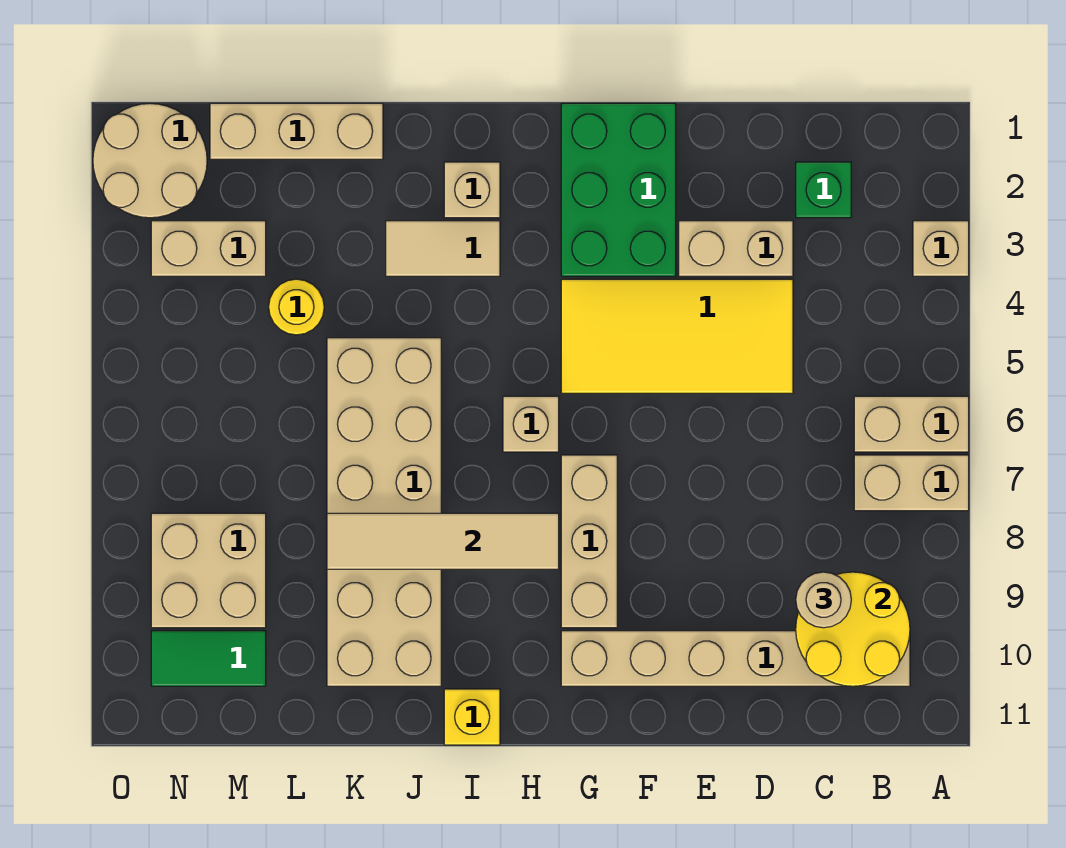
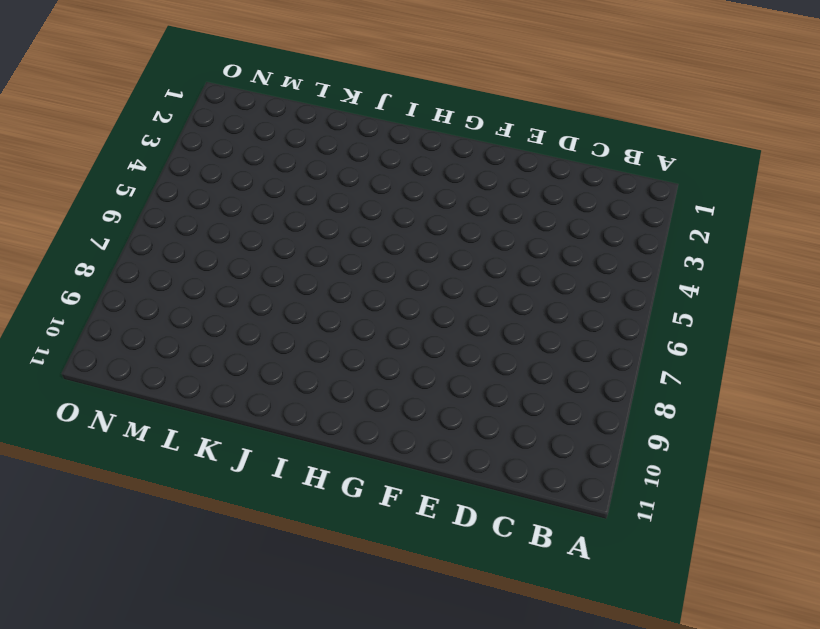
none -> tan 1x1 brick [913,221,969,276]
none -> tan 1x2 brick [854,396,969,452]
none -> tan 1x2 brick [854,455,969,511]

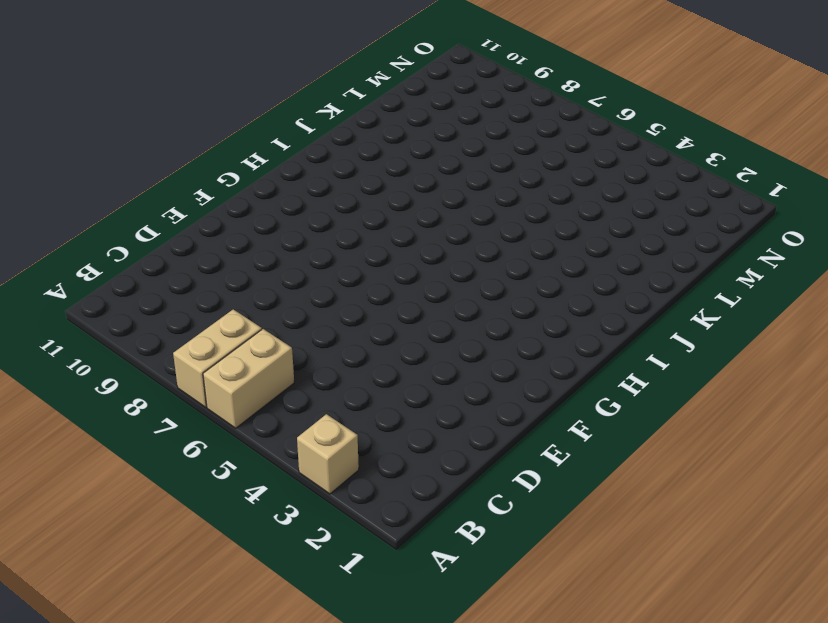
none -> tan 1x6 brick [561,631,910,686]
none -> green 1x1 brick [796,162,851,218]
none -> tan 1x2 brick [679,221,793,276]

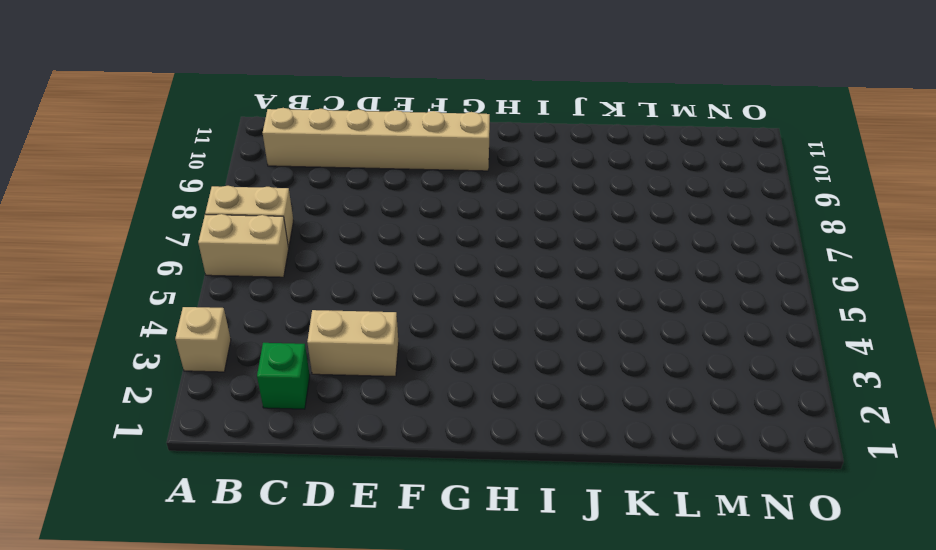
none -> yellow 2x4 tile [561,279,793,393]
none -> green 2x3 brick [561,103,676,276]
none -> tan 1x3 brick [561,455,617,628]

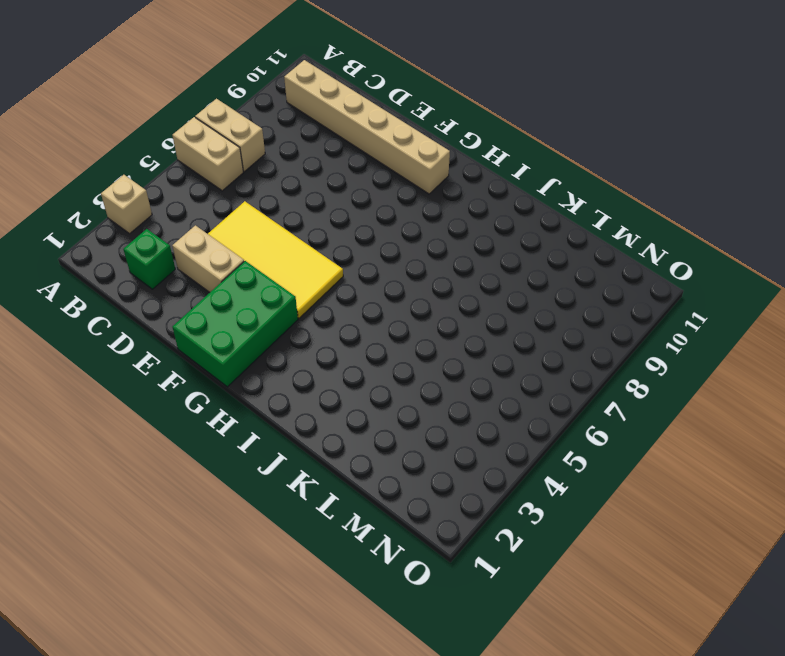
none -> tan 1x3 brick [561,455,617,628]
none -> tan 1x1 brick [503,396,559,452]
none -> tan 1x1 brick [444,162,500,218]

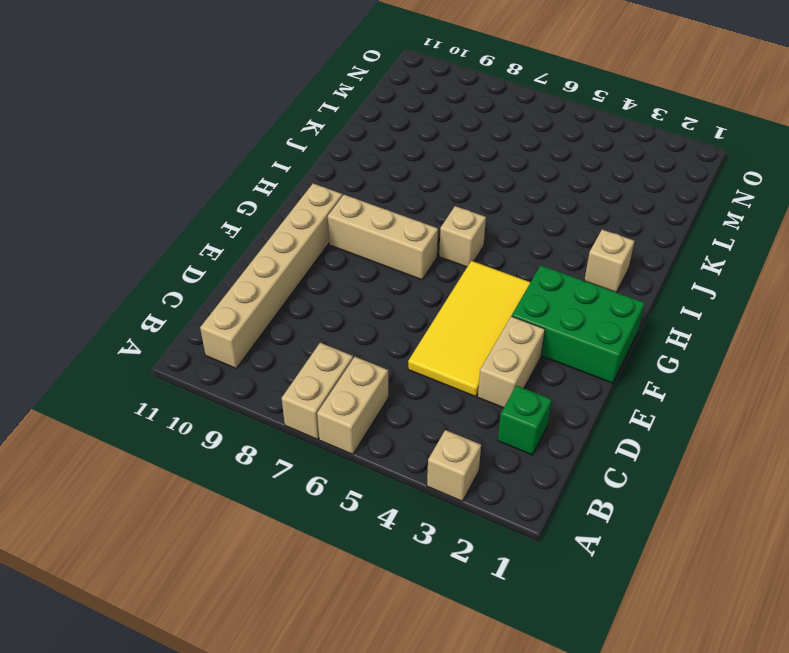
none -> tan 1x2 tile [386,221,500,276]
none -> yellow 1x1 brick [444,689,500,745]
none -> tan 2x6 brick [327,338,441,686]

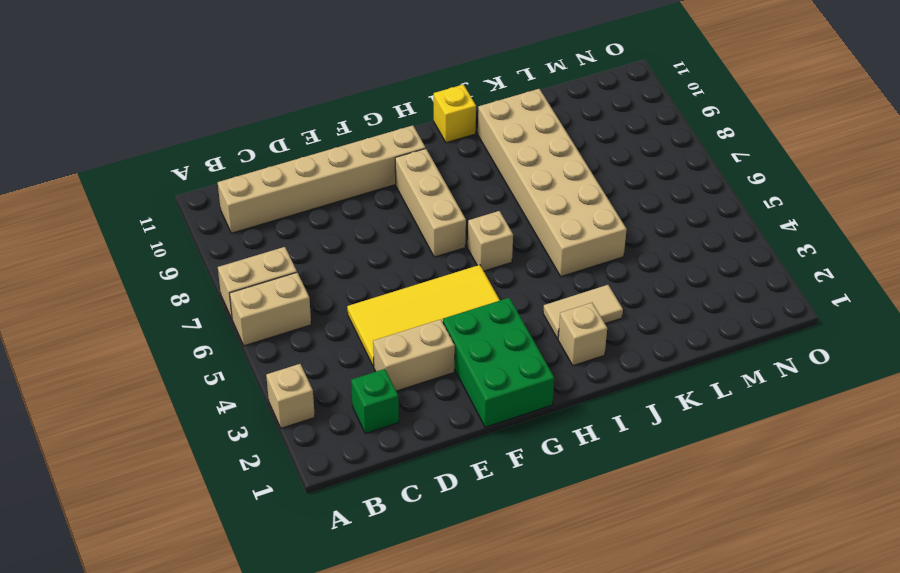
none -> tan 1x3 brick [210,103,383,159]
none -> yellow 1x1 round brick [269,279,324,335]
none -> tan 1x2 brick [151,221,266,276]

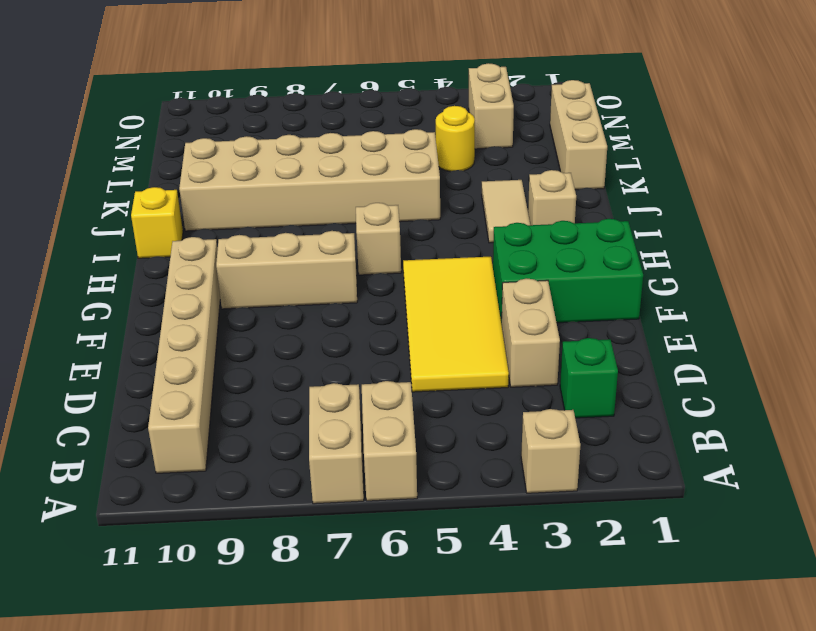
none -> tan 2x2 brick [151,513,266,628]
none -> green 1x2 tile [151,631,266,686]
none -> tan 2x2 round brick [93,103,207,218]

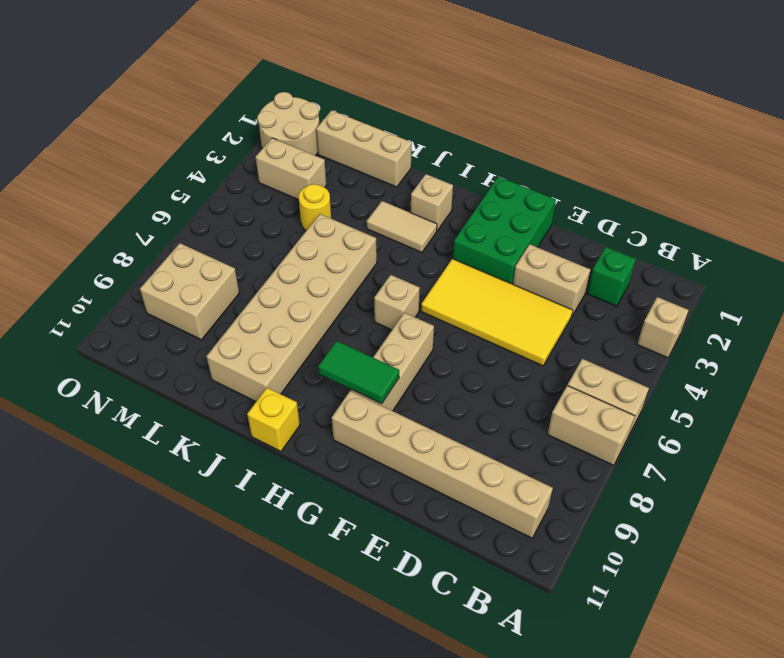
green 1x2 tile [318,341,399,404] -> green 1x2 tile moved to [151,631,266,686]
none -> yellow 2x2 round brick [796,572,910,686]
none -> tan 1x4 tile [327,513,559,569]
none -> tan 1x1 round brick [796,572,851,628]

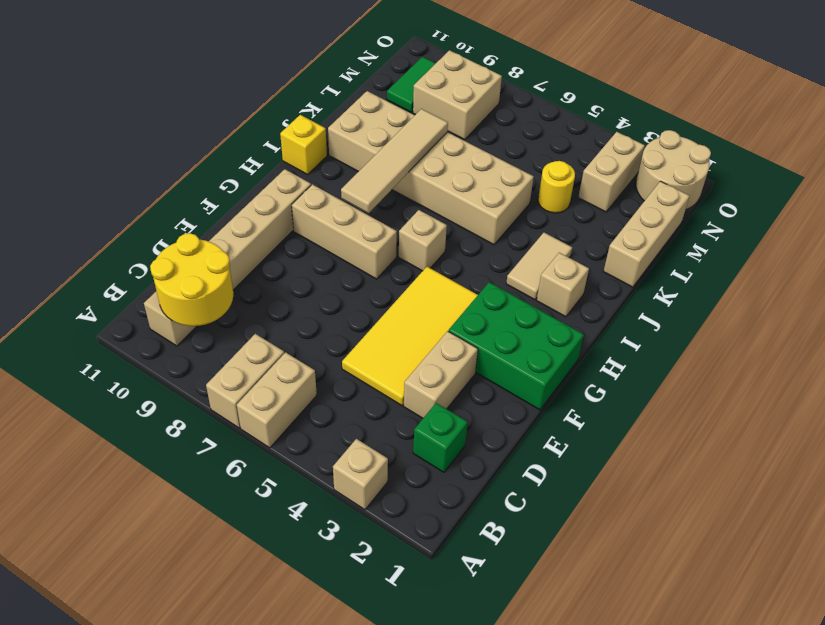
none -> tan 1x1 round brick [796,572,851,628]

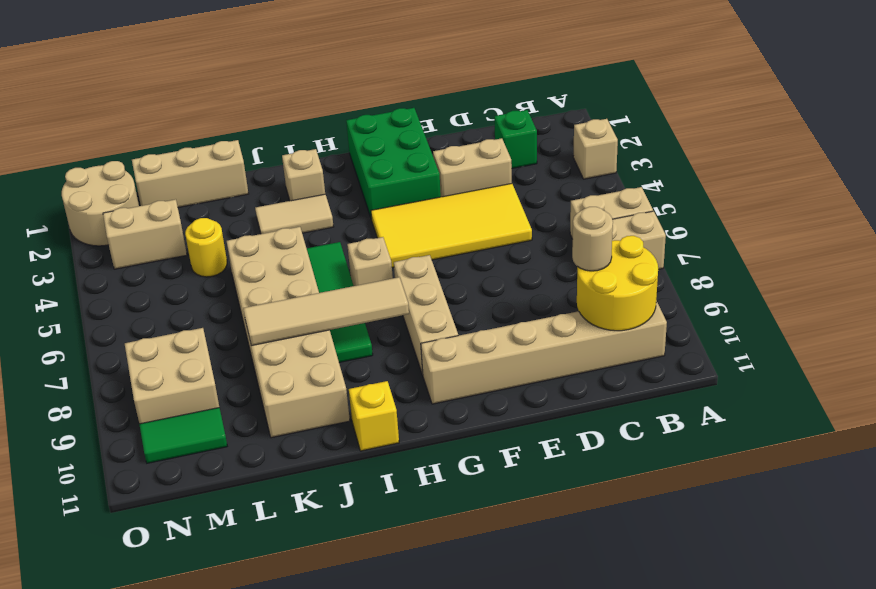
green 1x4 tile [307,242,373,362] -> none

